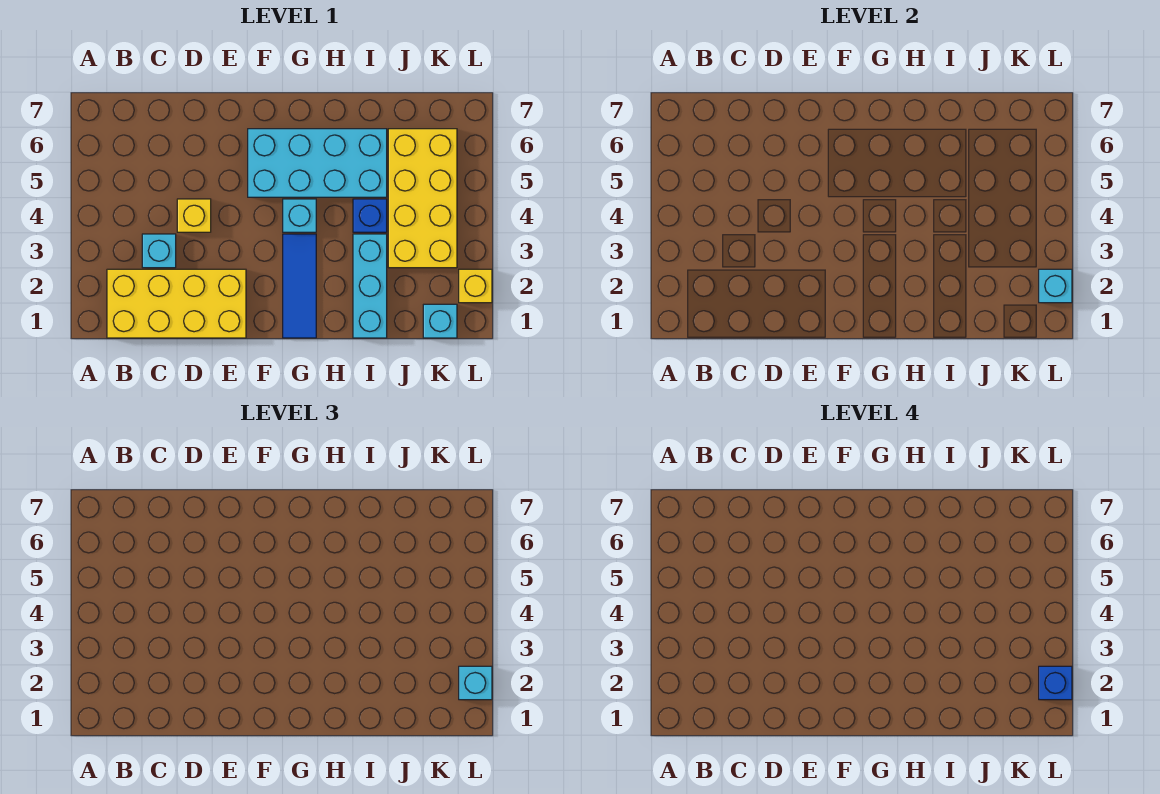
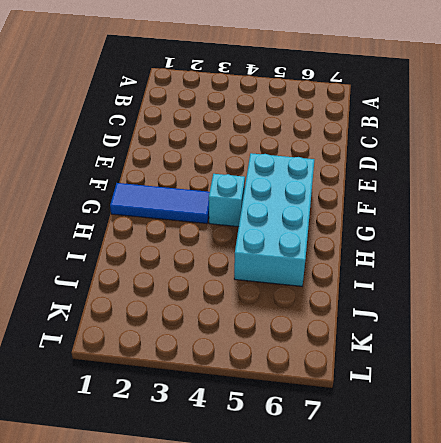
none -> yellow 2x4 brick [107,269,246,338]
none -> cyan 1x1 brick [142,234,176,268]
none -> yellow 1x1 brick [177,199,211,232]

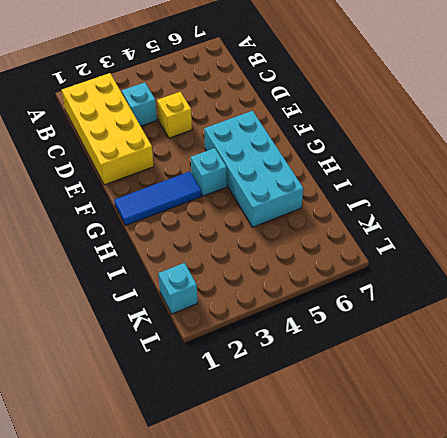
none -> cyan 1x3 brick [353,234,387,338]
none -> blue 1x1 brick [353,199,387,232]
none -> yellow 2x4 brick [388,129,457,268]

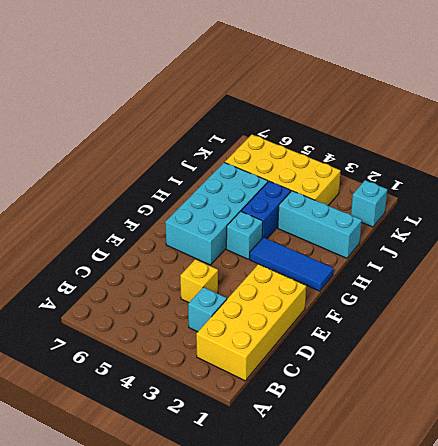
blue 1x2 brick [241,181,291,239] -> blue 1x1 brick [353,199,387,232]
none -> yellow 1x1 brick [459,269,492,303]
none -> cyan 1x1 brick [1039,269,1072,303]
none -> cyan 1x1 brick [459,666,492,700]

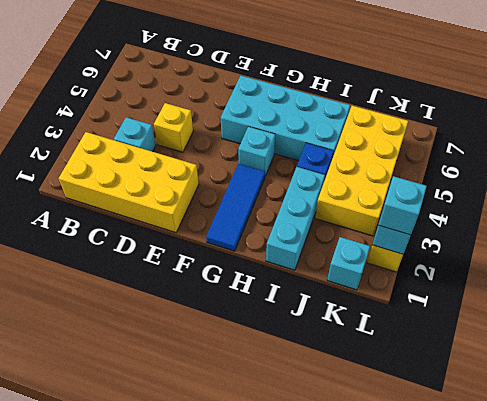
none -> blue 1x1 brick [1039,666,1072,700]

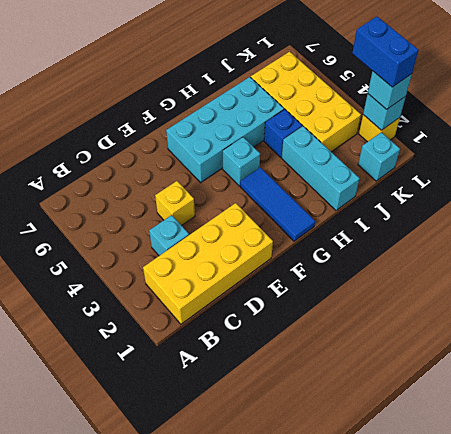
blue 1x2 brick [352,17,418,87] -> blue 1x1 brick [1039,666,1072,700]

